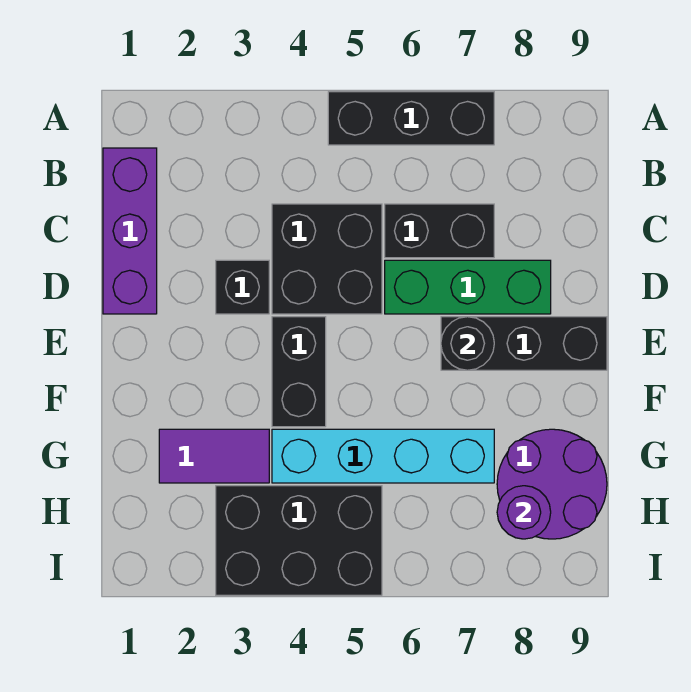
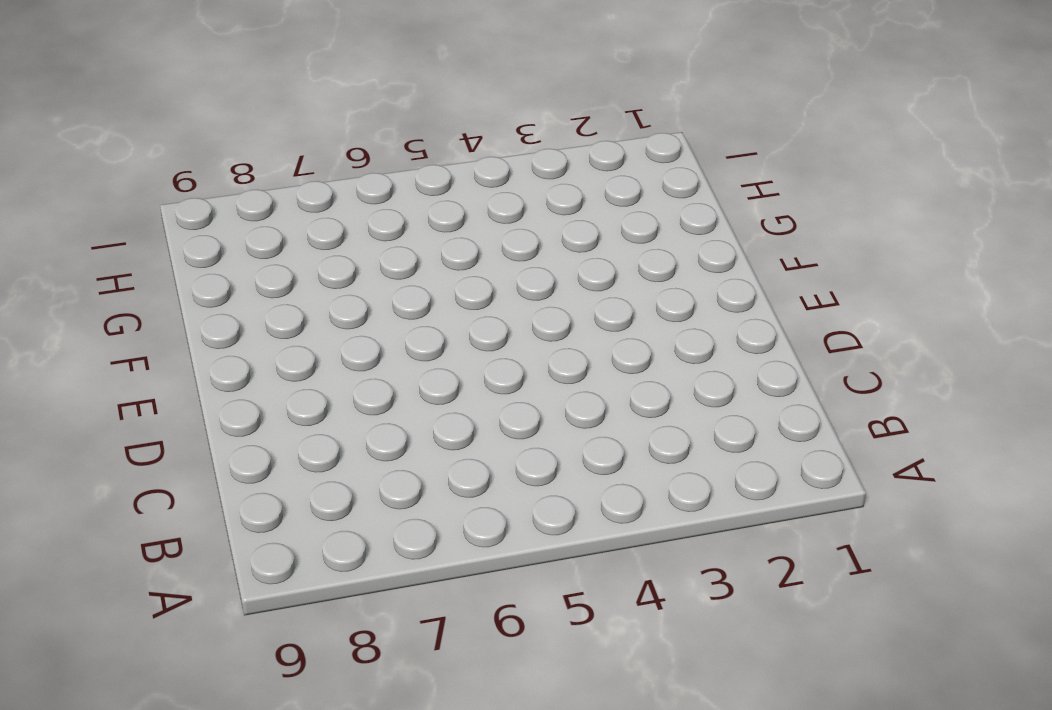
none -> black 1x3 brick [328,92,494,145]
none -> purple 1x3 brick [103,148,157,314]
none -> black 2x2 brick [272,204,382,314]

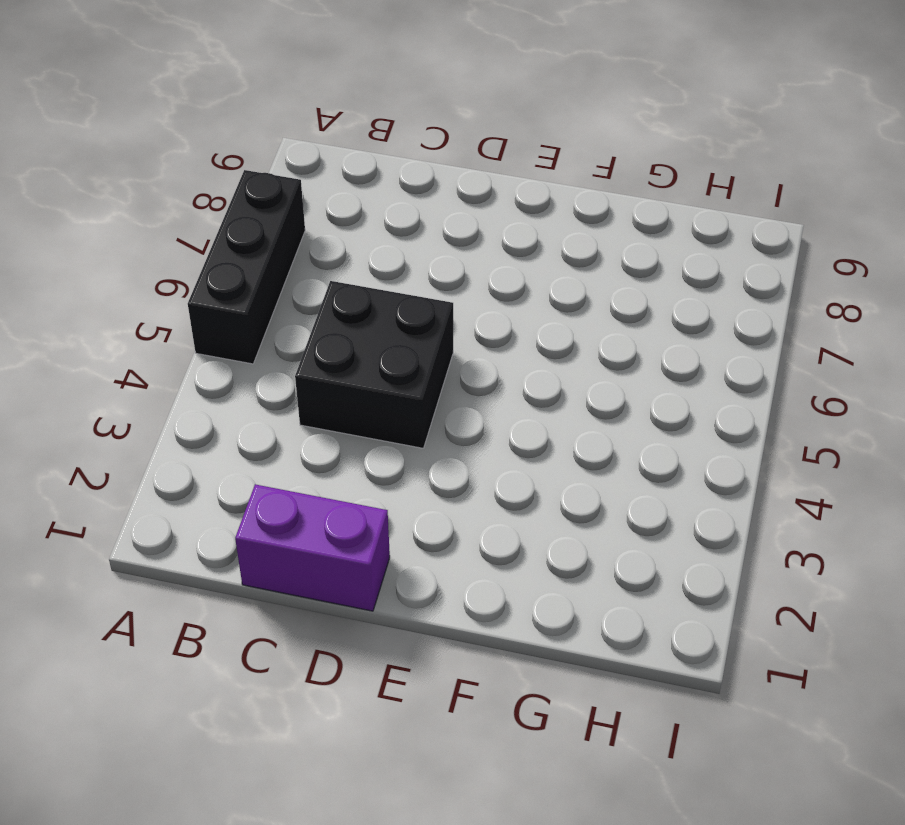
purple 1x2 brick [235,484,390,611] -> purple 1x3 brick [103,148,157,314]
none -> black 1x2 brick [385,204,494,258]
none -> black 1x1 brick [216,260,269,314]
none -> green 1x3 brick [385,260,551,314]

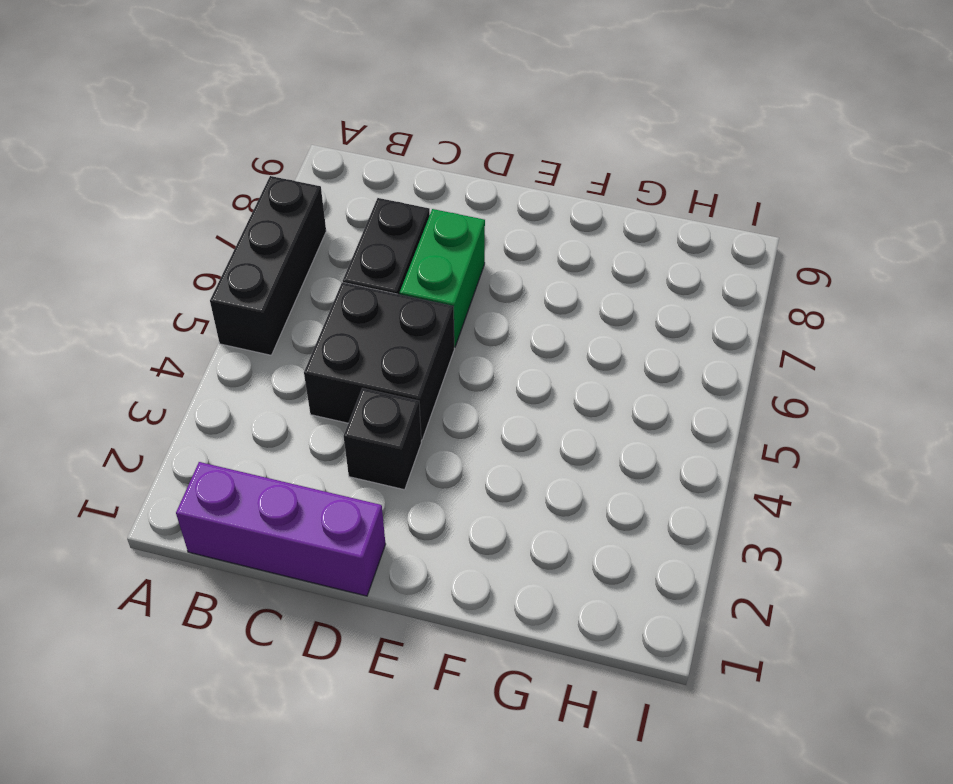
green 1x2 brick [400,209,485,347] -> green 1x3 brick [385,260,551,314]
none -> black 1x2 brick [272,317,326,427]
none -> black 1x3 brick [441,317,607,370]
none -> purple 1x2 tile [159,429,269,483]

